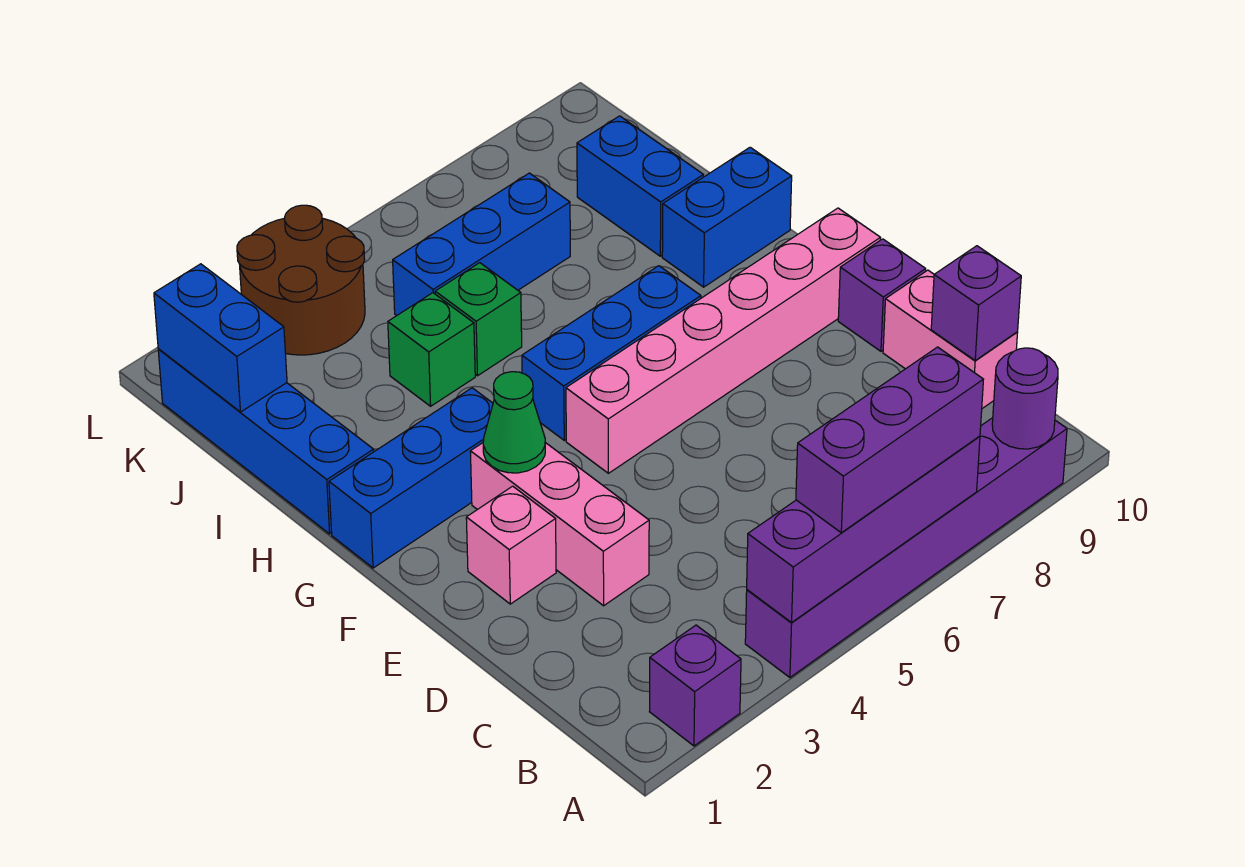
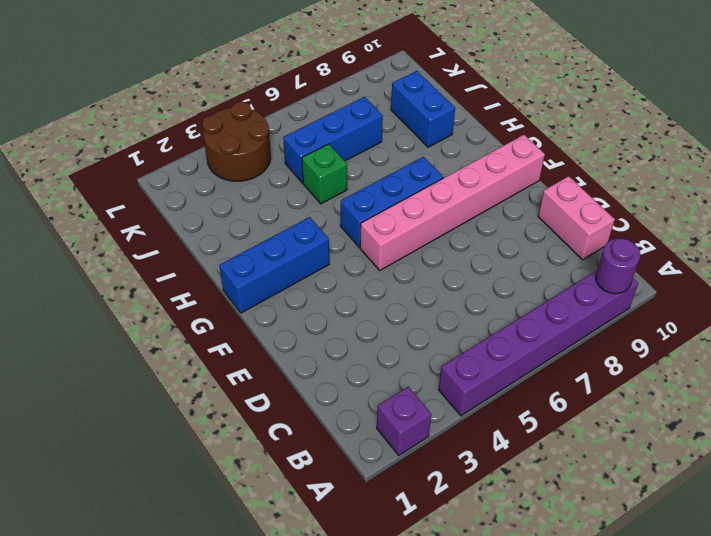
none -> pink 1x3 brick [470,443,649,606]
none -> pink 1x1 brick [466,486,556,604]
none -> purple 1x1 brick [838,239,926,351]

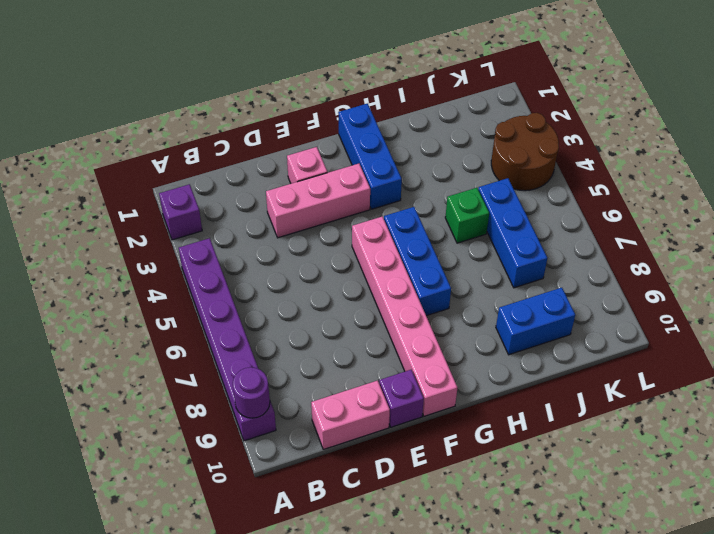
none -> blue 1x4 brick [158,349,374,534]
none -> blue 1x2 brick [662,147,792,287]
none -> green 1x1 brick [388,293,475,406]

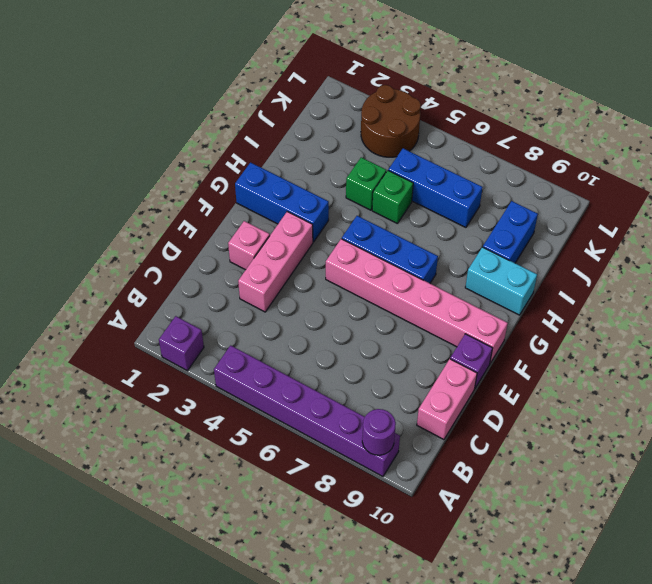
cyan 1x2 brick [465,247,537,315] -> blue 1x2 brick [662,147,792,287]
none -> blue 1x4 brick [158,349,374,534]
none -> purple 1x4 brick [747,436,980,622]
none -> purple 1x1 brick [931,246,1021,360]

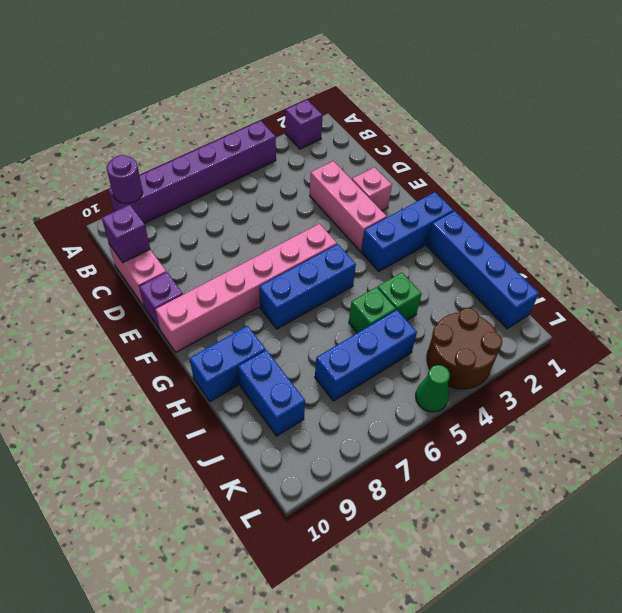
green 1x1 cone [416,365,450,412] -> green 1x1 cone moved to [483,372,545,473]
none -> purple 1x4 brick [747,436,980,622]
none -> blue 1x2 brick [154,264,287,412]
none -> purple 1x3 brick [796,347,984,533]

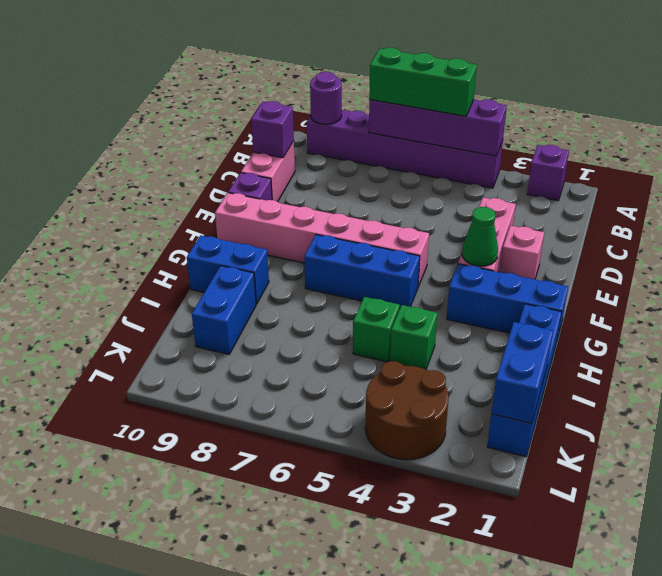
green 1x3 brick [369,48,477,116] -> purple 1x3 brick [796,347,984,533]
none -> blue 1x3 brick [393,173,570,315]

